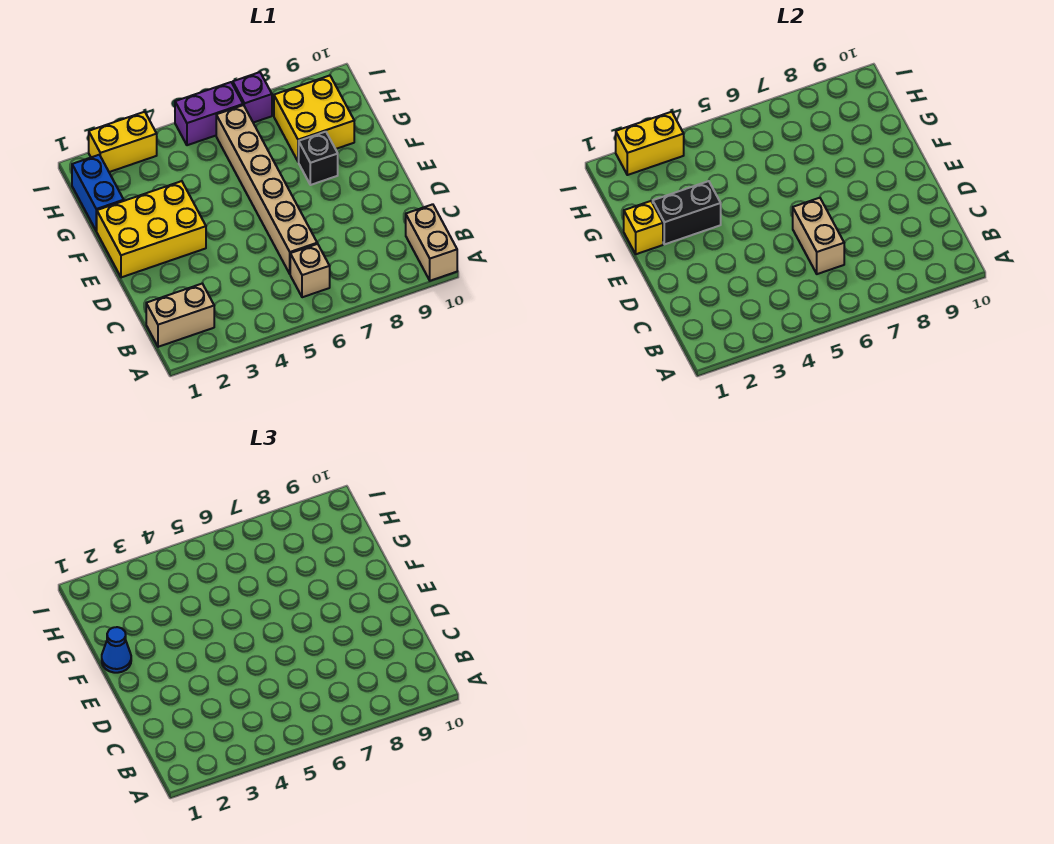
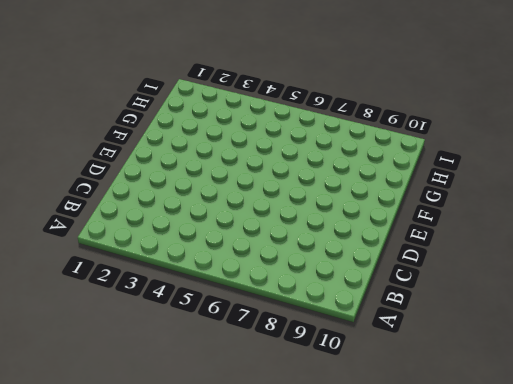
none -> tan 1x2 brick [406,204,457,281]
none -> tan 1x2 brick [146,284,214,347]
none -> tan 1x1 brick [290,244,330,297]

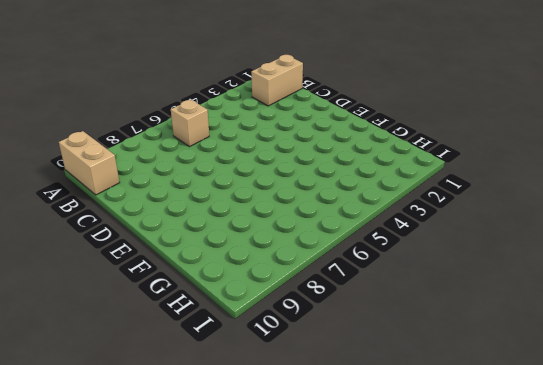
none -> tan 1x6 brick [216,105,317,274]
none -> yellow 2x3 brick [97,181,206,277]
none -> black 1x1 brick [299,132,338,185]

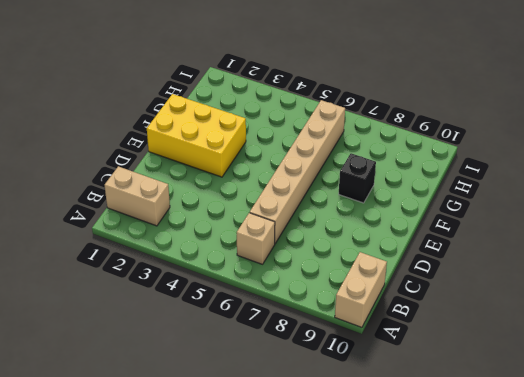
none -> blue 1x2 brick [72,155,124,231]
none -> yellow 2x2 brick [274,76,354,162]
none -> yellow 1x2 brick [89,112,157,172]

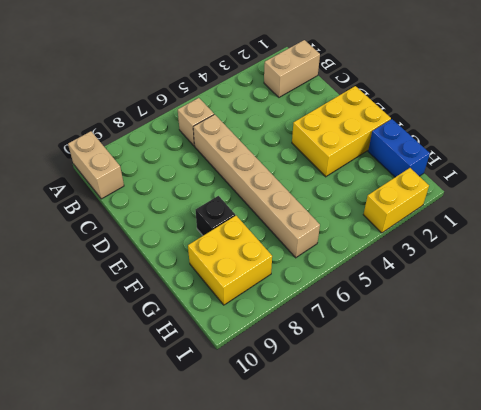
none -> purple 1x2 brick [175,82,243,145]
none -> purple 1x1 brick [233,72,272,123]
none -> tan 1x2 brick [793,198,844,274]

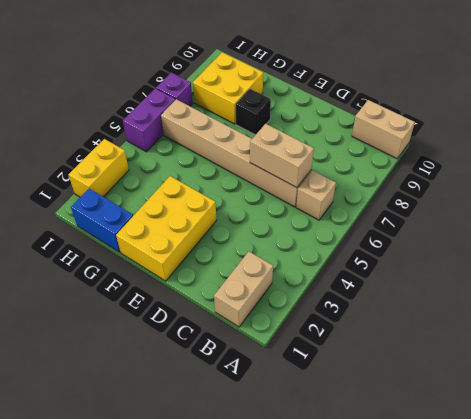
none -> yellow 1x1 brick [624,201,663,254]
none -> black 1x2 brick [653,181,721,244]
none -> yellow 1x2 brick [616,112,684,175]

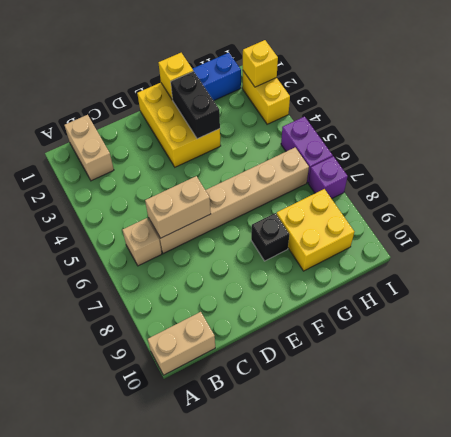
yellow 1x1 brick [243,40,278,87] -> yellow 1x2 brick [616,112,684,175]
none -> blue 1x1 cone [102,627,131,673]

